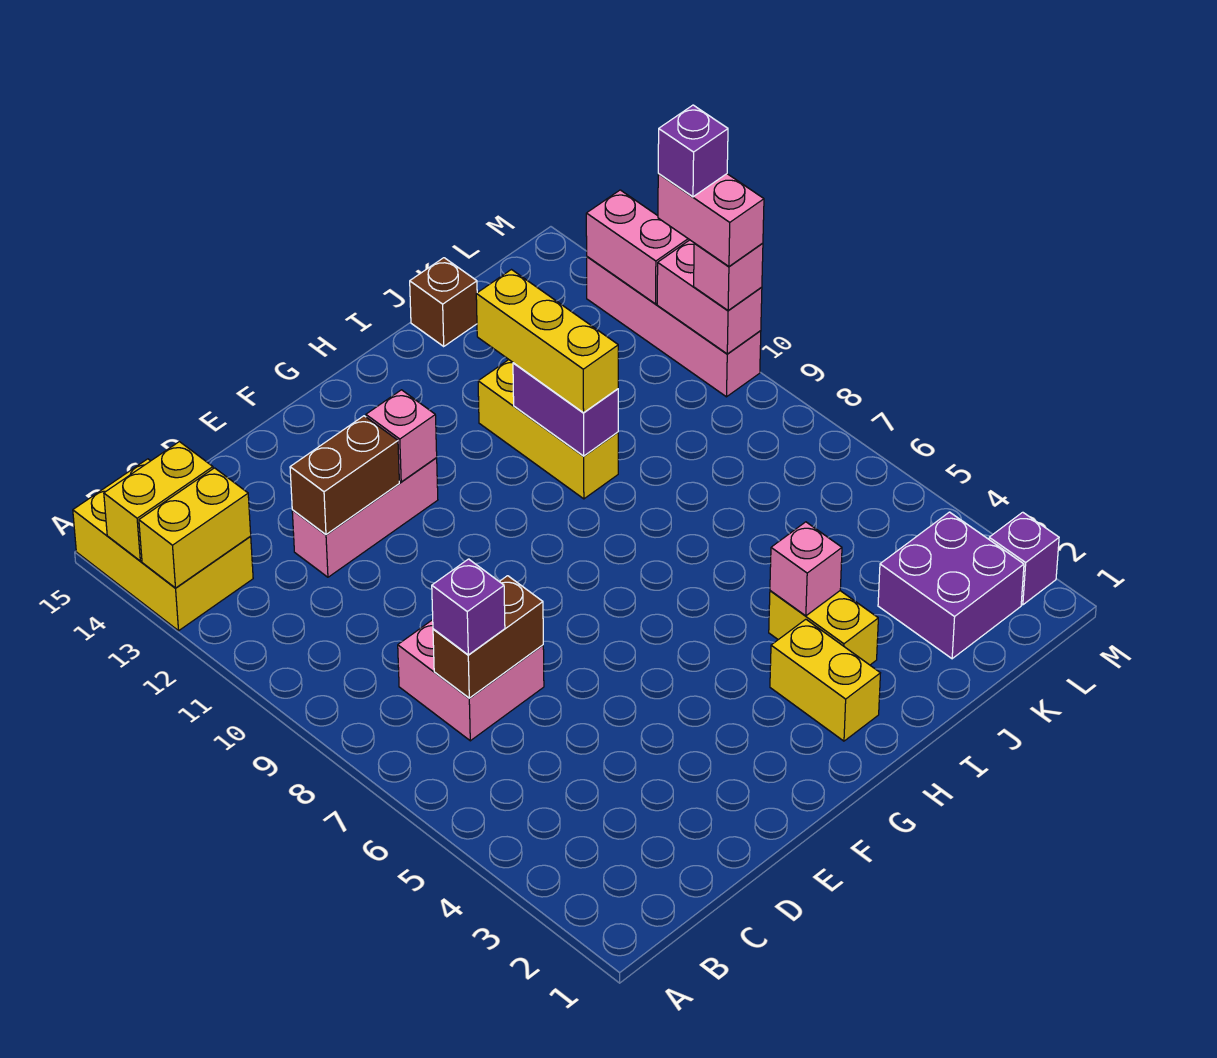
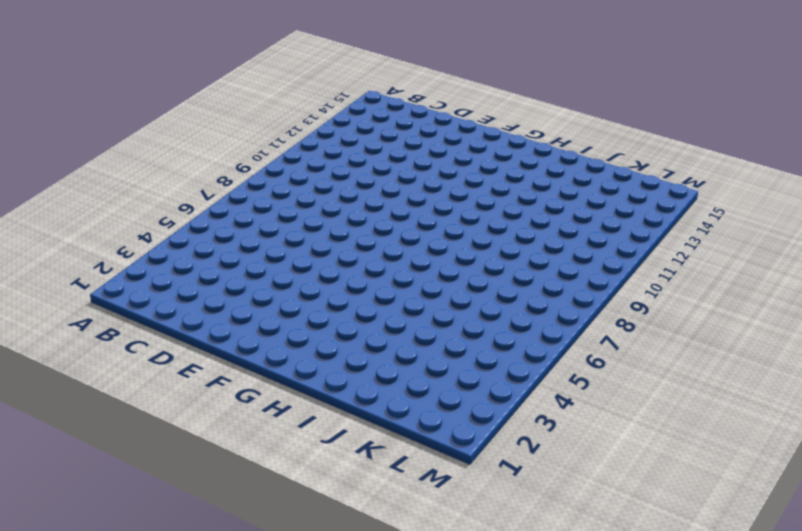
none -> yellow 2x3 brick [73,459,253,631]
none -> pink 2x2 brick [398,620,544,741]
none -> pink 1x3 brick [292,458,438,577]

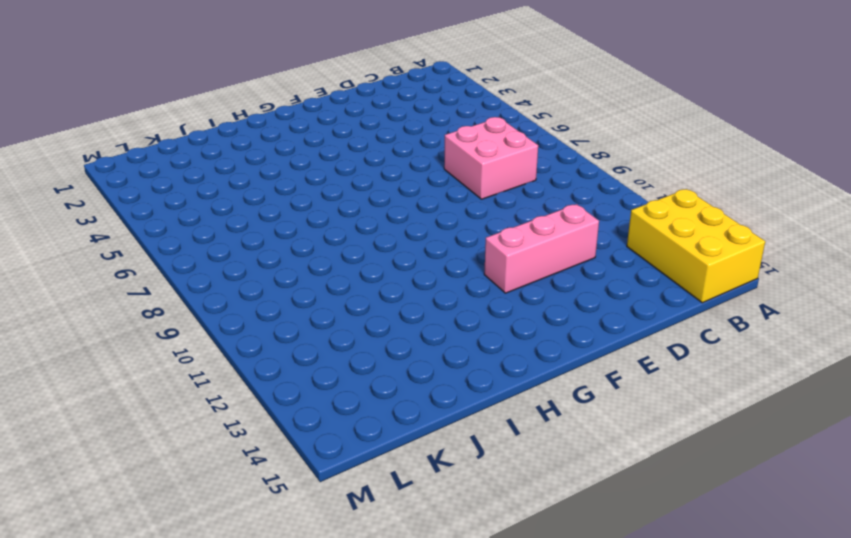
none -> yellow 1x2 brick [770,619,880,741]
none -> yellow 1x2 brick [769,591,878,665]
none -> yellow 1x3 brick [478,360,618,499]

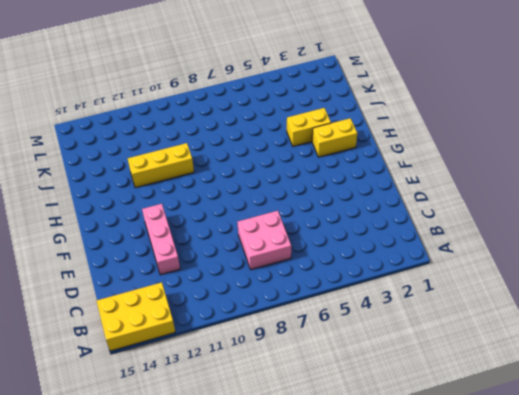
none -> brown 1x1 brick [410,258,477,346]
none -> purple 2x2 brick [878,512,1024,659]
none -> purple 1x1 brick [989,512,1059,605]

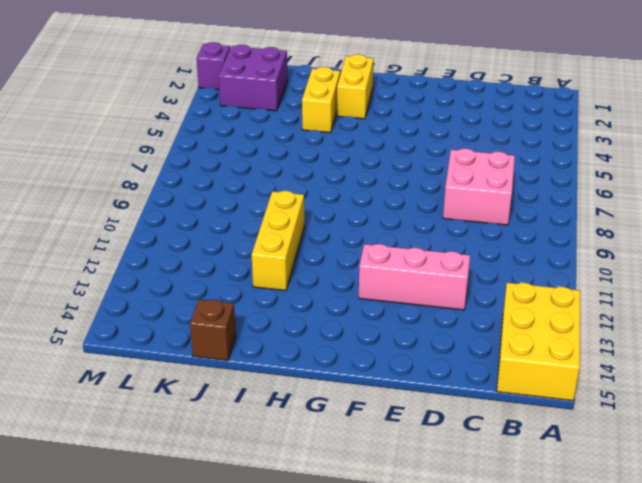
none -> pink 1x4 brick [587,257,761,397]
none -> yellow 1x2 brick [139,468,251,588]
none -> yellow 1x2 brick [104,442,213,561]

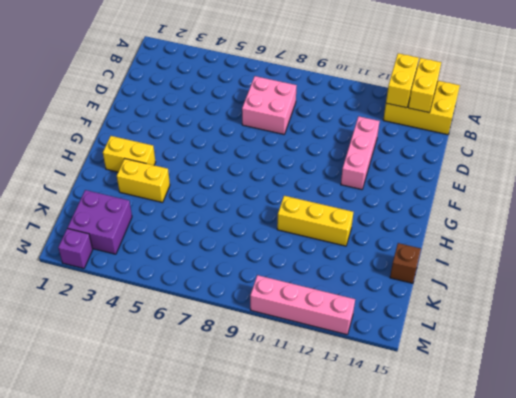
none -> brown 1x2 brick [433,576,543,698]
none -> brown 1x2 brick [290,416,399,534]
none -> pink 1x1 brick [366,390,437,482]

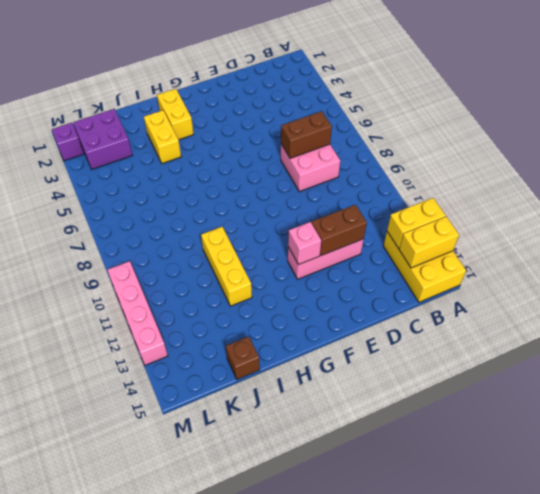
none -> pink 1x1 brick [770,522,842,616]
none -> purple 1x2 brick [513,363,618,456]
none -> pink 1x2 brick [657,240,762,354]

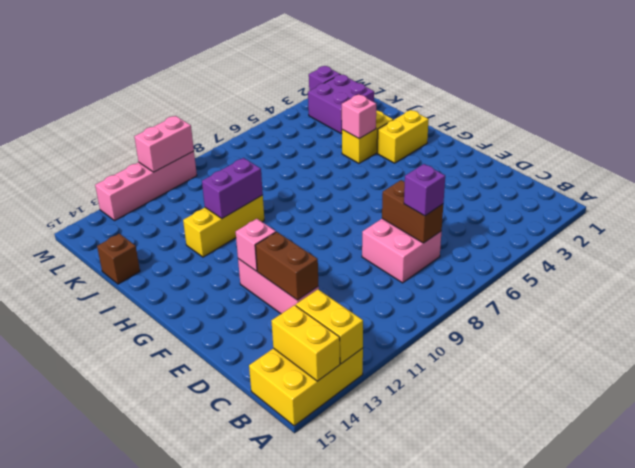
none -> pink 1x2 brick [586,190,689,304]
none -> yellow 1x3 brick [476,270,618,413]
none -> pink 1x1 brick [694,243,763,311]

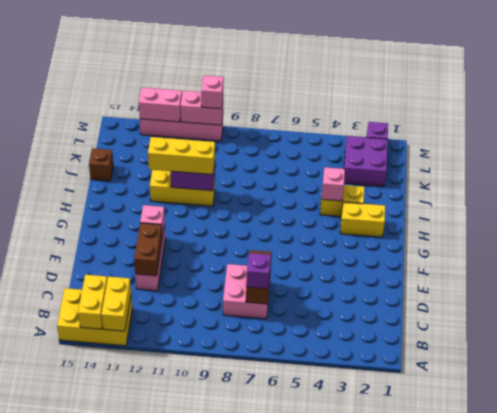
none -> pink 1x2 brick [658,174,764,266]
none -> purple 1x1 brick [658,105,728,197]

